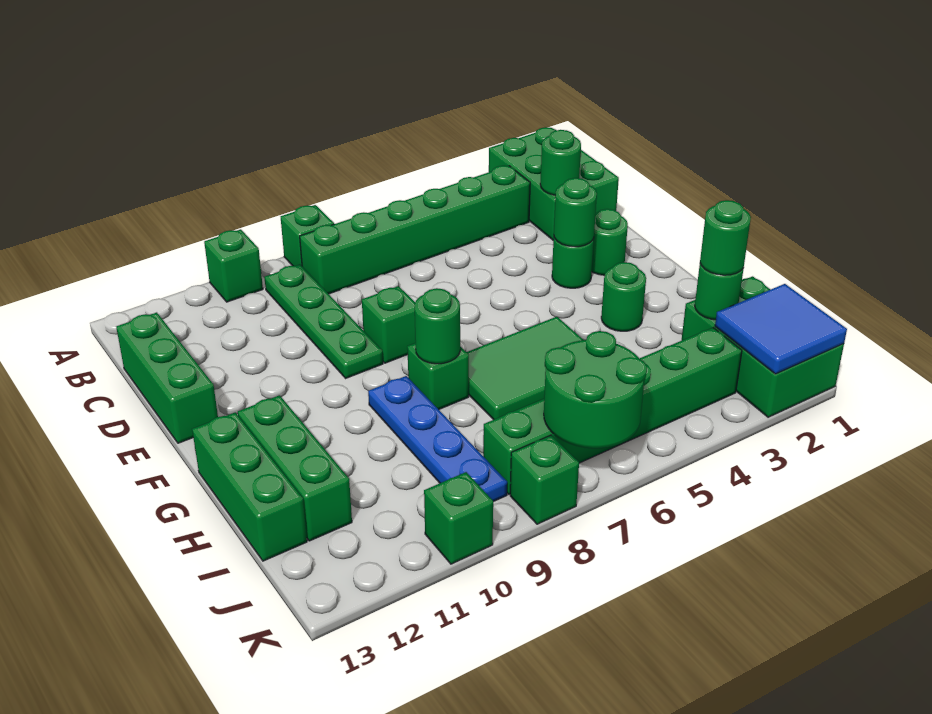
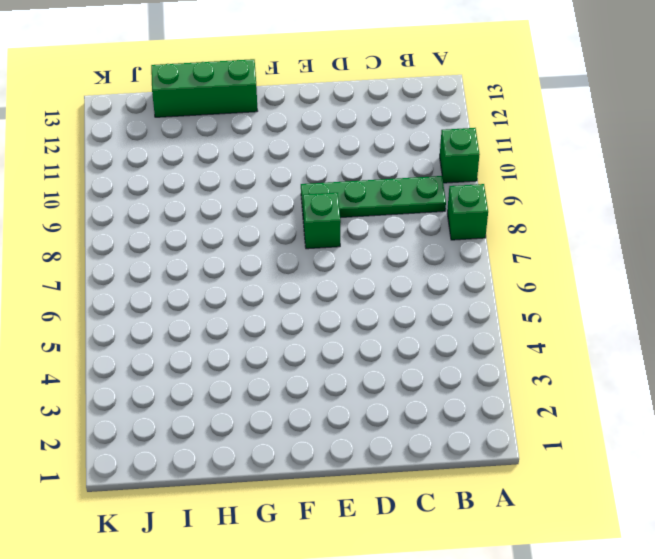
none -> green 2x3 brick [489,127,619,240]
none -> green 1x6 brick [300,166,530,294]
none -> green 1x3 brick [116,312,218,443]

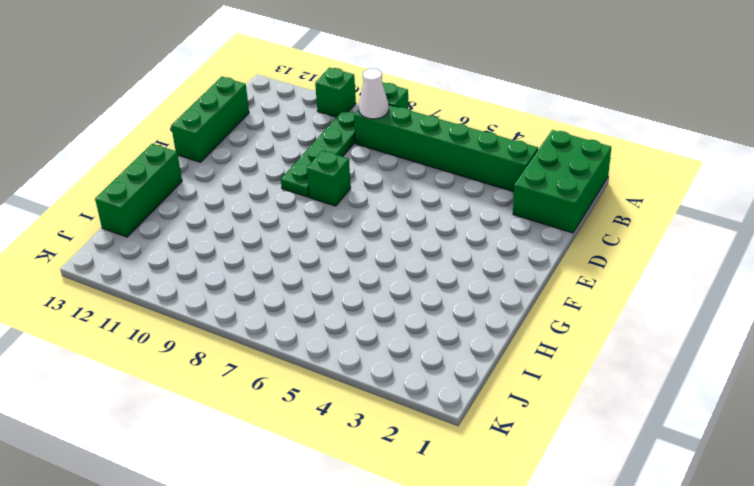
white 1x1 cone [359,68,389,119] -> none
none -> green 1x1 round brick [592,209,628,275]
none -> green 1x1 round brick [552,238,594,288]
none -> green 1x1 round brick [601,262,646,331]

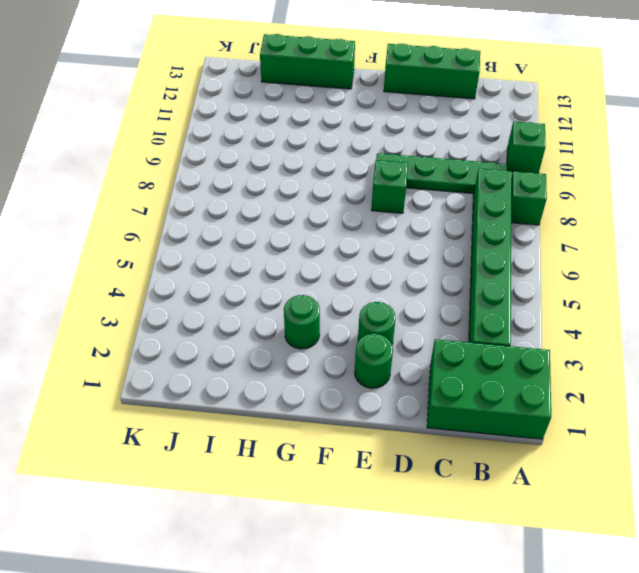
none -> green 2x3 tile [467,317,583,420]
none -> green 1x1 brick [407,343,469,409]
none -> blue 1x4 plate [368,376,507,502]

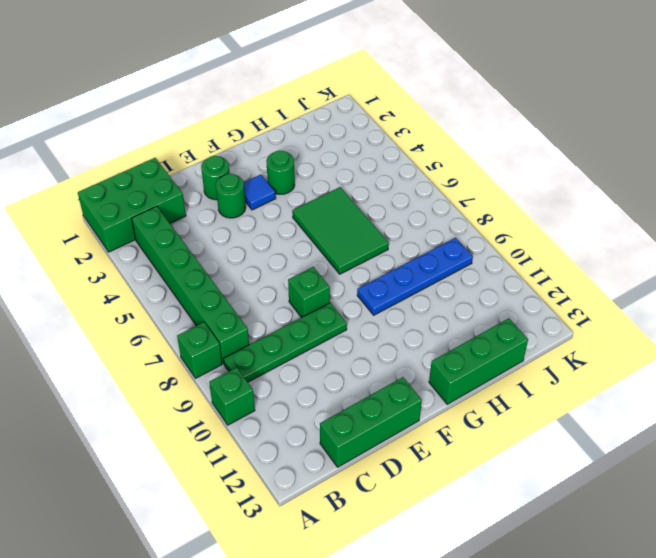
blue 1x1 tile [244,175,276,210] -> none
none -> green 1x1 brick [407,343,469,409]
none -> green 1x3 brick [238,395,352,541]
none -> green 2x3 brick [682,276,844,417]

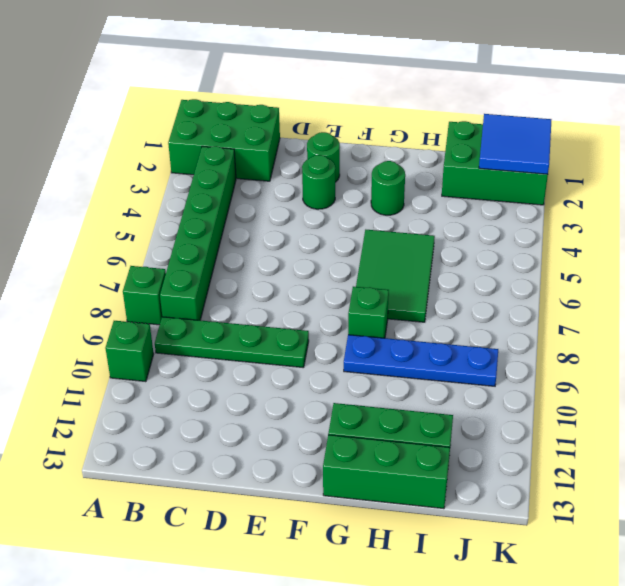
none -> green 1x3 brick [116,312,218,443]
none -> green 1x1 brick [362,286,416,363]
none -> green 1x6 brick [483,328,742,494]

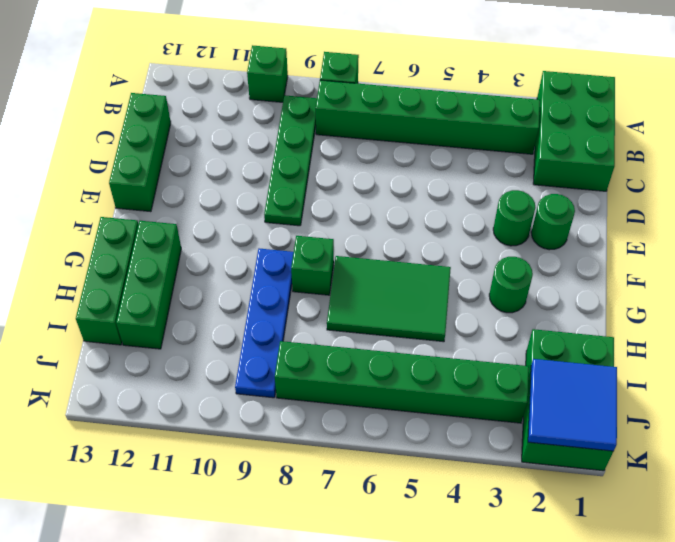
none -> green 1x1 brick [362,286,416,363]
none -> green 1x1 brick [510,435,579,524]
none -> green 1x1 brick [424,472,493,564]

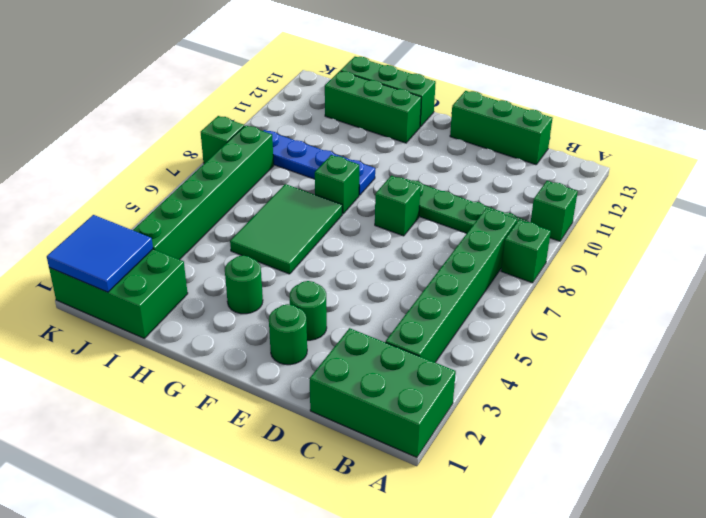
none -> green 1x1 brick [424,472,493,564]
none -> green 1x1 round brick [540,130,581,195]
none -> green 1x1 round brick [554,178,597,247]

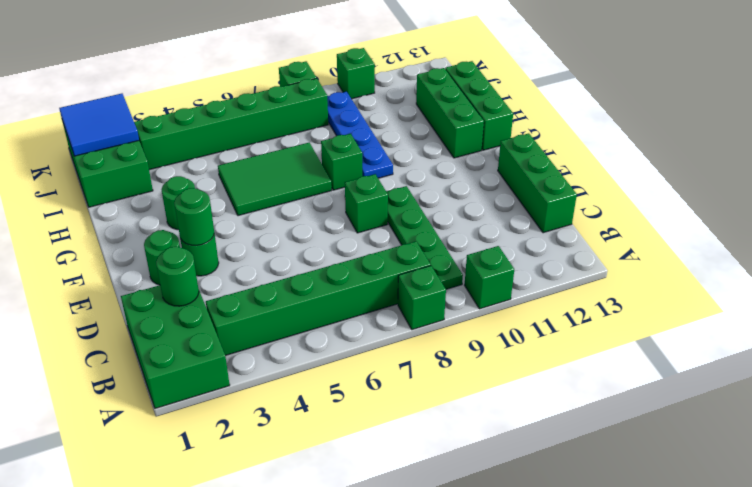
none -> green 1x1 round brick [415,288,460,364]
none -> green 1x1 round brick [695,264,744,320]
none -> green 2x2 round brick [544,331,647,448]

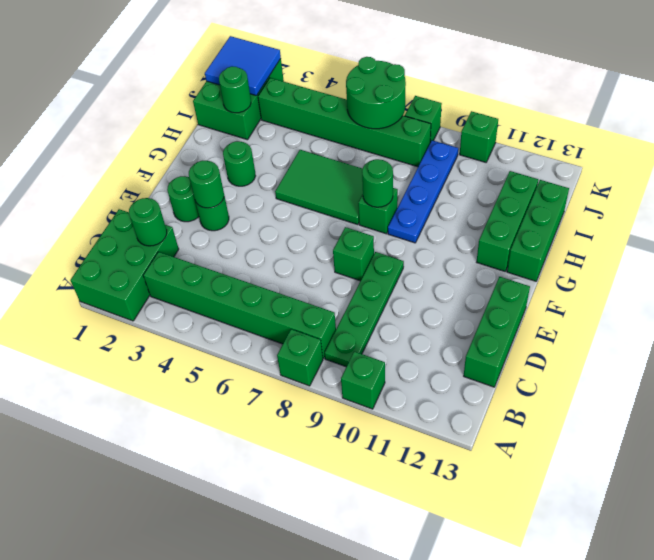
none -> green 1x1 round brick [700,200,751,275]

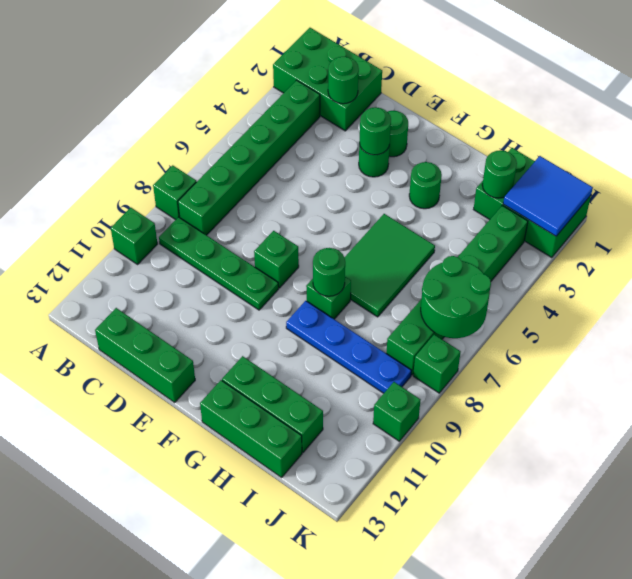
none -> green 1x1 round brick [700,200,751,275]

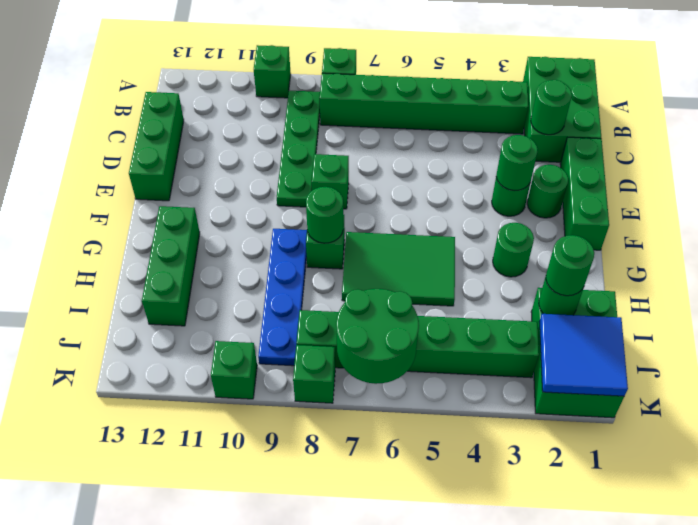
green 1x3 brick [560,137,609,250] -> green 1x3 brick moved to [192,412,307,561]

